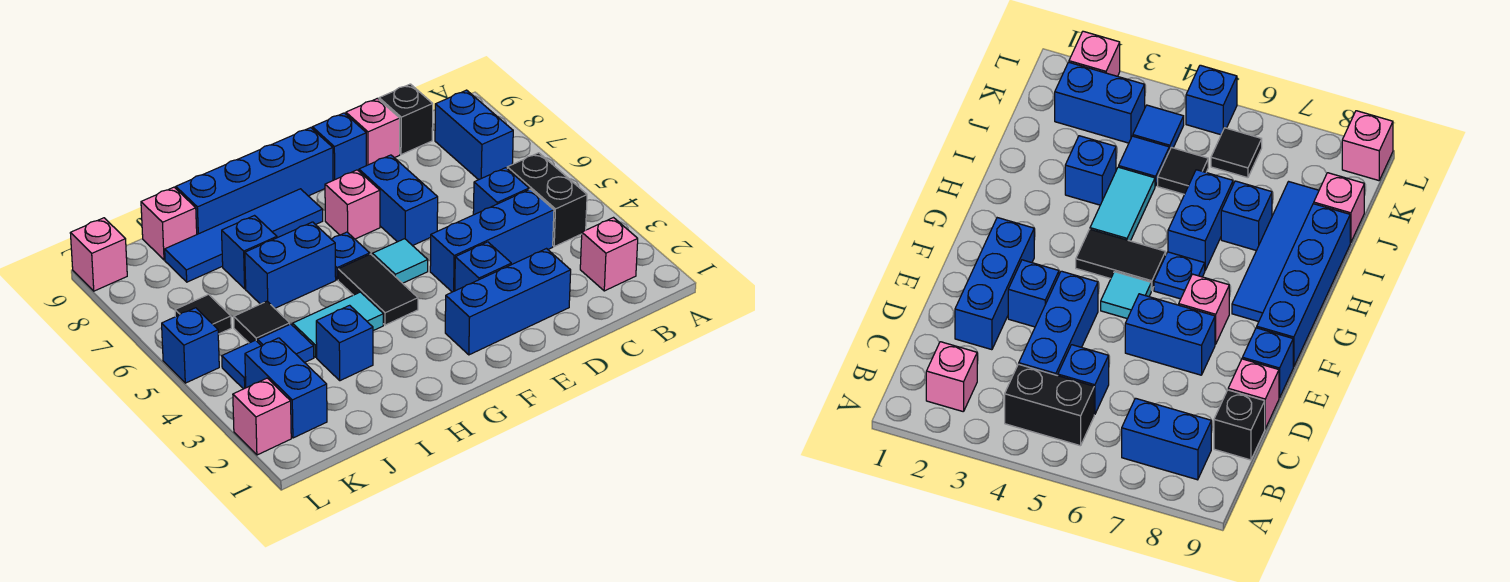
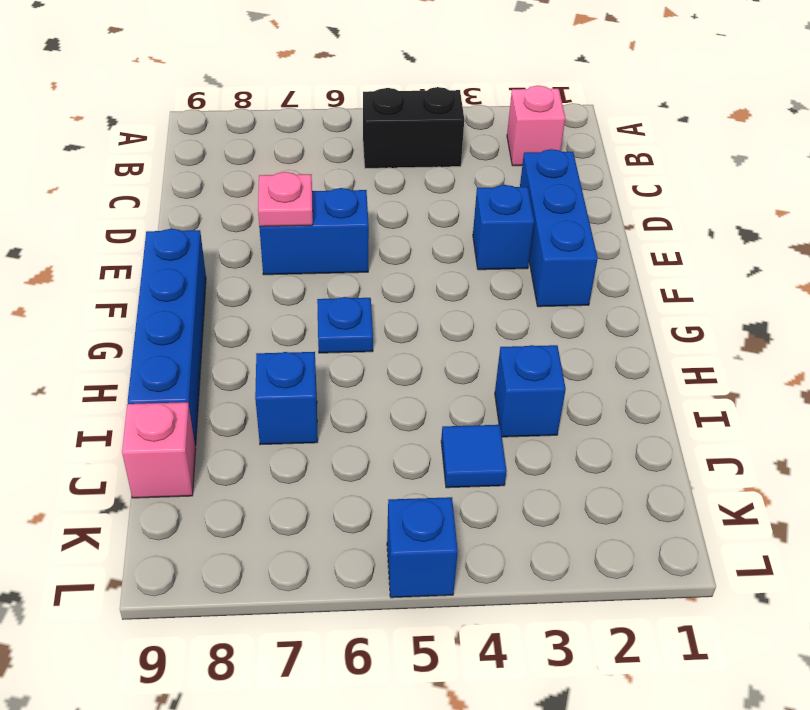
pink 1x1 plate [258,172,313,227] -> none
none -> blue 1x2 brick [435,90,513,180]
none -> blue 1x3 brick [430,189,554,292]
none -> blue 1x1 brick [473,168,529,215]
none -> black 1x1 brick [379,84,433,155]

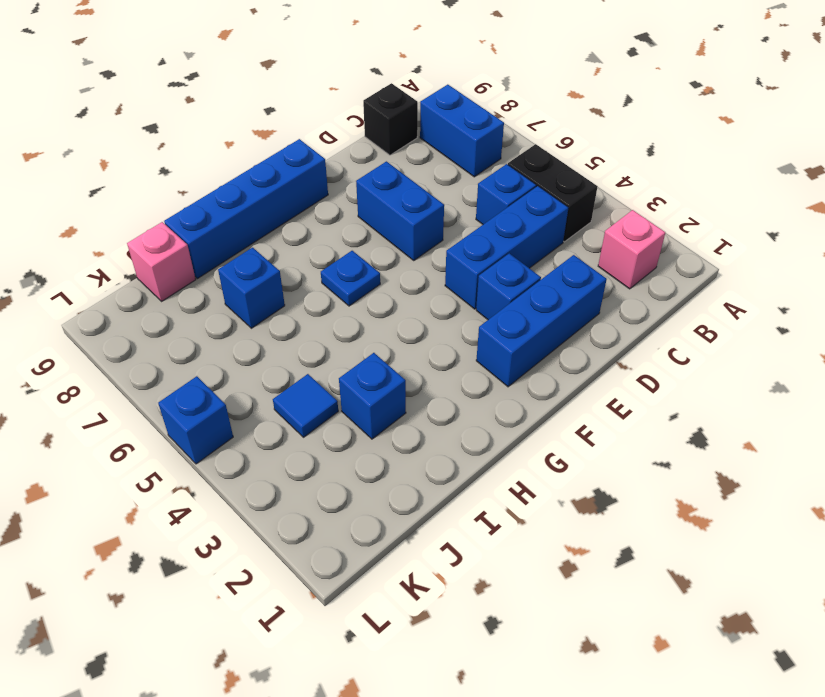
none -> pink 1x1 brick [346,98,400,166]
none -> blue 1x1 brick [312,113,366,180]
none -> cyan 1x1 tile [372,239,428,283]
none -> pink 1x1 brick [325,170,380,239]

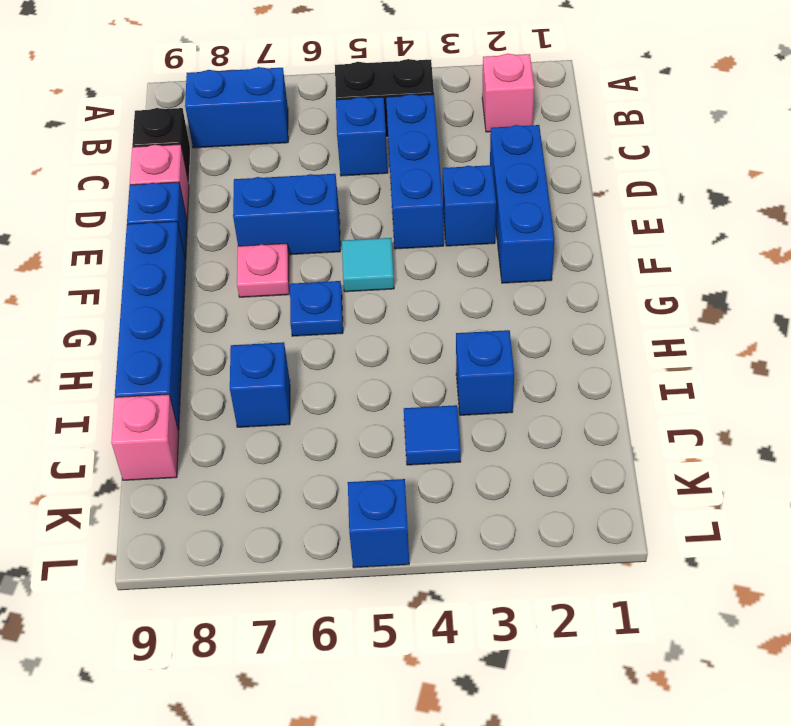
pink 1x1 plate [237,243,289,297] -> pink 1x1 brick [325,170,380,239]
none -> black 1x2 tile [338,254,418,325]
none -> blue 1x4 tile [165,189,323,282]
none -> cyan 1x2 tile [293,292,383,357]
none -> blue 1x2 brick [245,222,336,308]

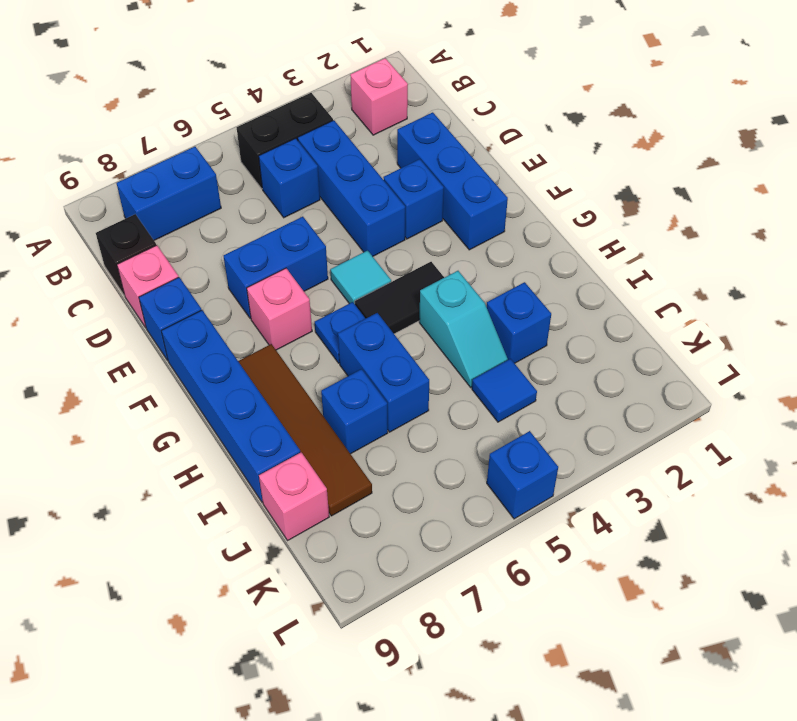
brown 1x4 tile [238,344,372,516] -> blue 1x4 tile [165,189,323,282]
cyan 1x2 slope [419,271,508,387] -> cyan 1x2 tile [293,292,383,357]
none -> black 1x1 tile [234,301,290,343]
none -> blue 1x2 brick [245,338,327,438]
none -> blue 1x1 tile [222,340,261,389]
none -> black 1x1 tile [175,294,231,334]

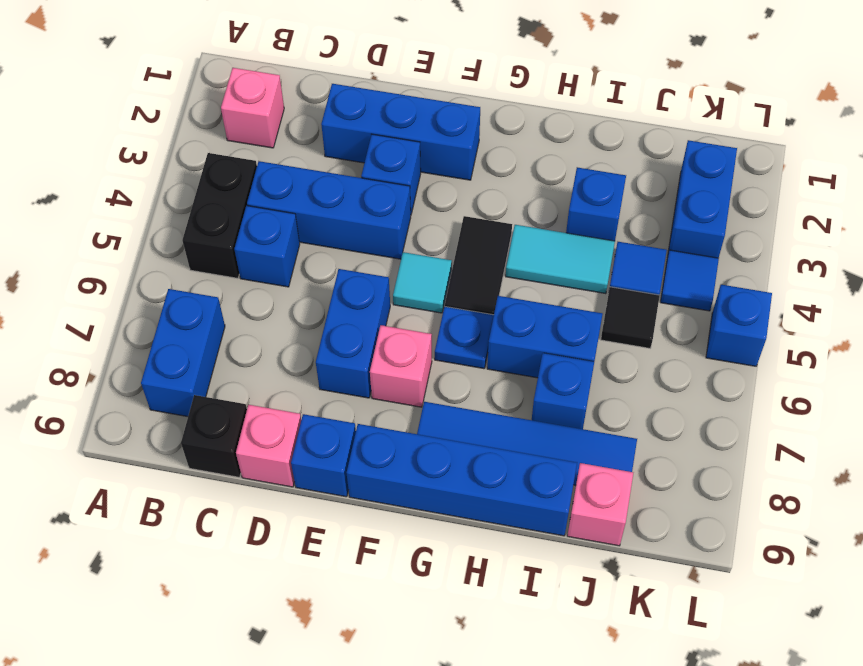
none -> black 1x1 tile [175,294,231,334]
none -> pink 1x1 brick [233,378,291,455]
none -> pink 1x1 brick [70,218,127,291]

